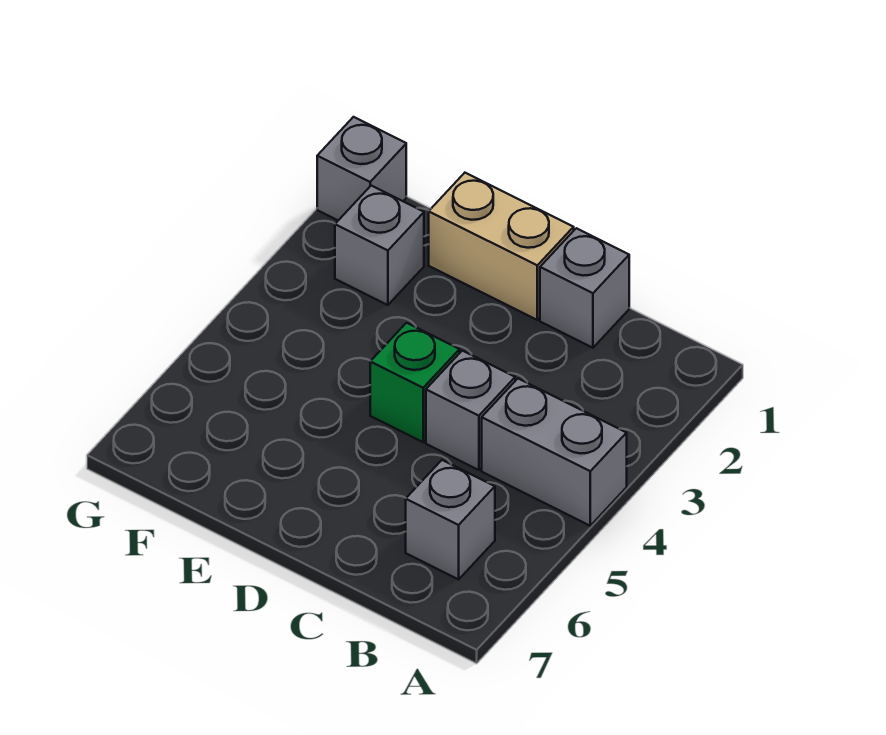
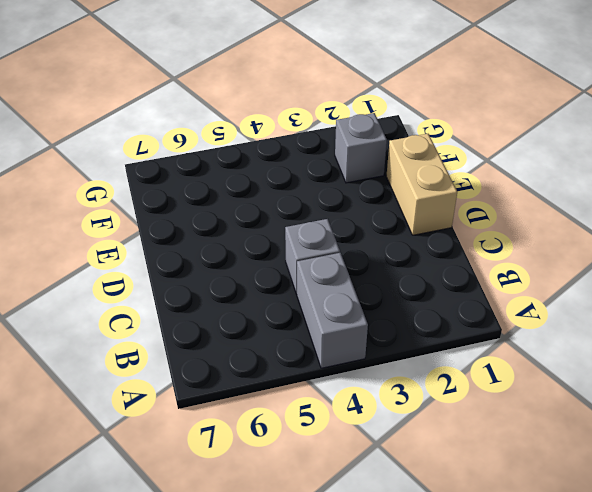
none -> grey 1x1 brick [406,460,495,579]
none -> grey 1x1 brick [540,228,629,348]

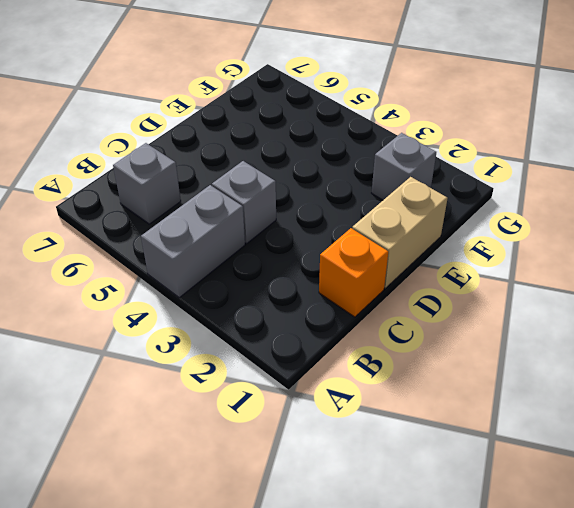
orange 1x1 brick [319,228,388,317] -> grey 1x1 brick [540,228,629,348]
none -> green 1x1 brick [370,323,460,442]
none -> grey 1x1 brick [317,117,406,220]

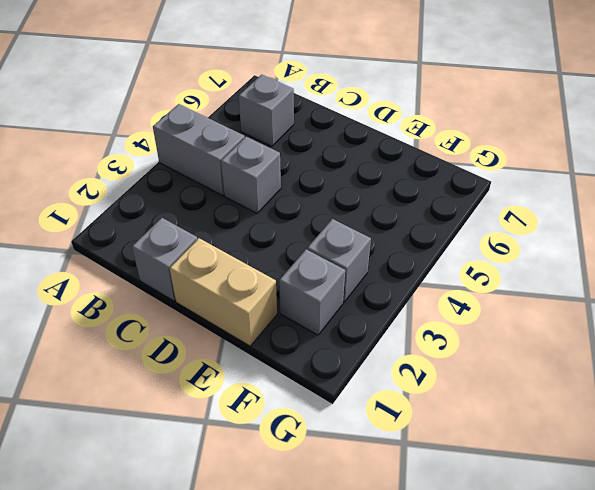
grey 1x1 brick [307,219,371,302] -> grey 1x1 brick moved to [317,117,406,220]
none -> green 1x1 brick [370,323,460,442]

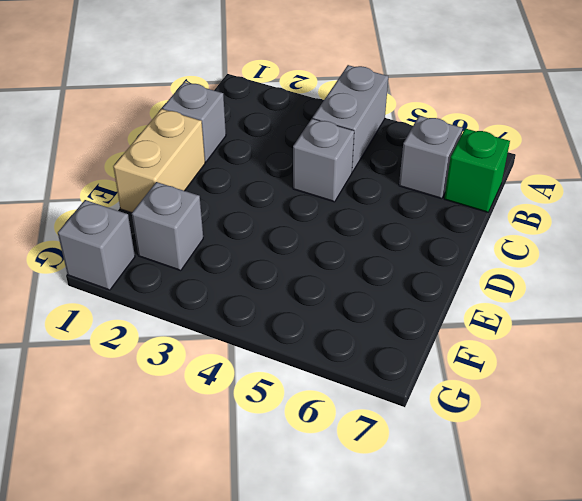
green 1x1 brick [444,128,510,212] -> green 1x1 brick moved to [370,323,460,442]

